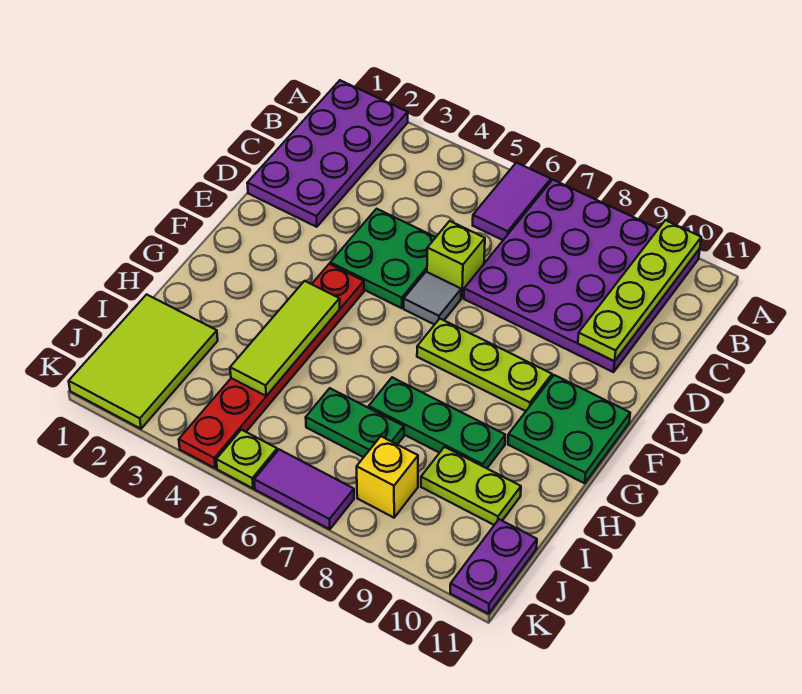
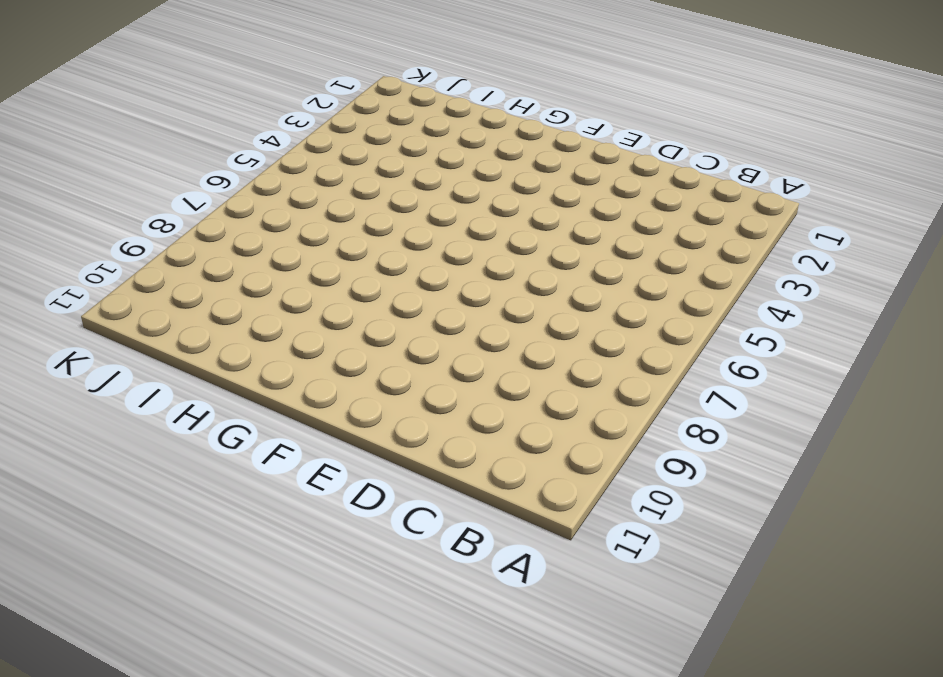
none -> purple 2x4 plate [247,80,408,227]
none -> purple 1x2 tile [473,163,551,240]
none -> purple 4x4 plate [464,180,700,372]

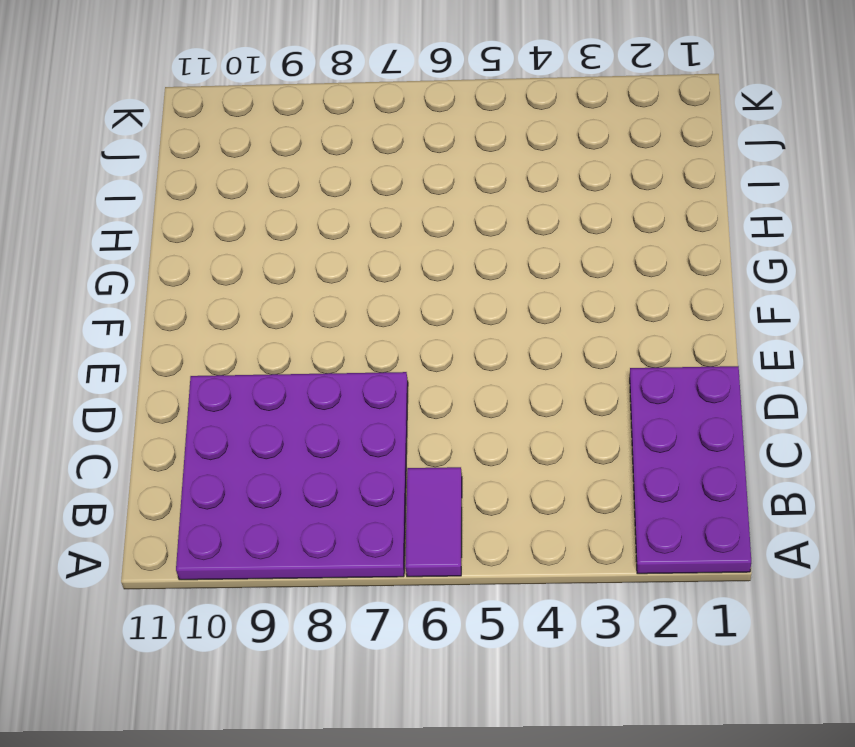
none -> green 2x2 plate [330,209,436,308]
none -> lime 1x1 brick [427,221,485,298]
none -> grey 1x1 tile [404,272,461,325]

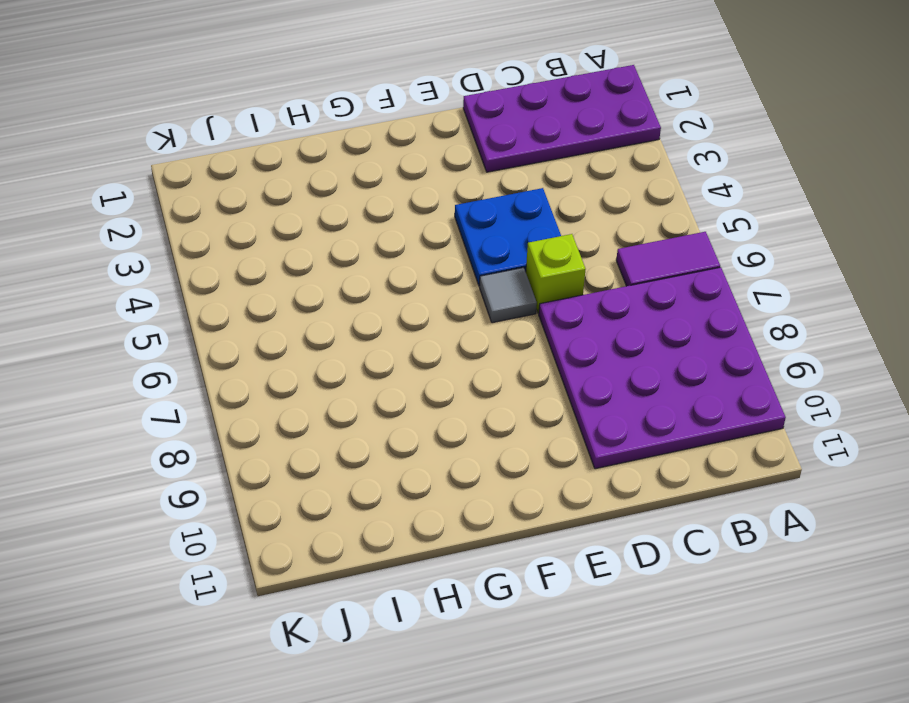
blue 2x2 plate [455,188,561,286] -> green 2x2 plate [330,209,436,308]
none -> red 1x6 plate [179,264,364,468]
none -> lime 1x3 plate [417,319,552,411]
none -> green 2x2 plate [508,375,630,483]

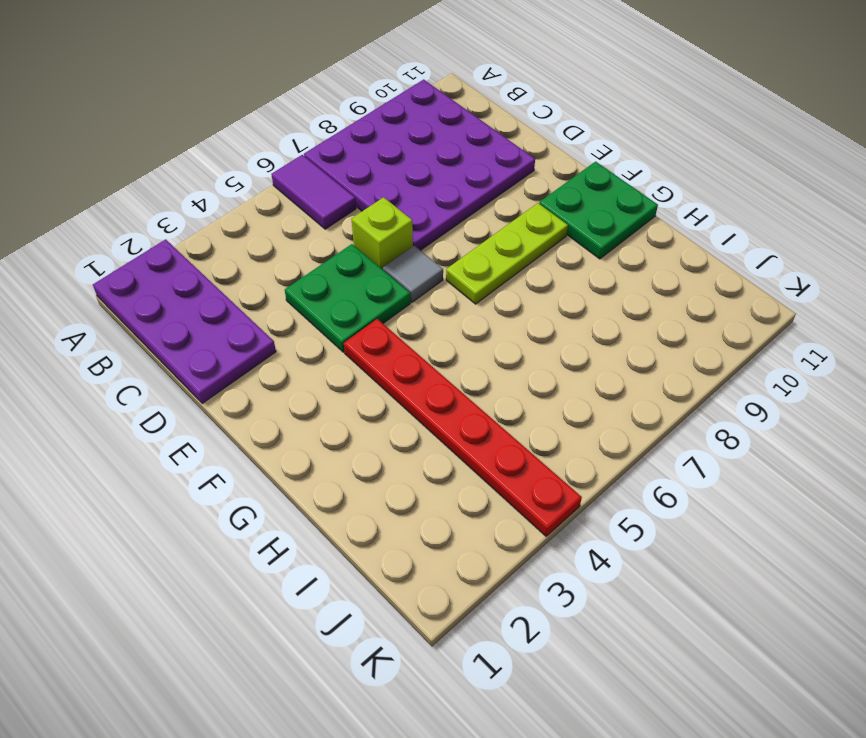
none -> green 1x3 plate [369,377,505,468]
none -> lime 2x3 tile [69,294,218,429]
none -> green 1x2 plate [306,388,404,457]

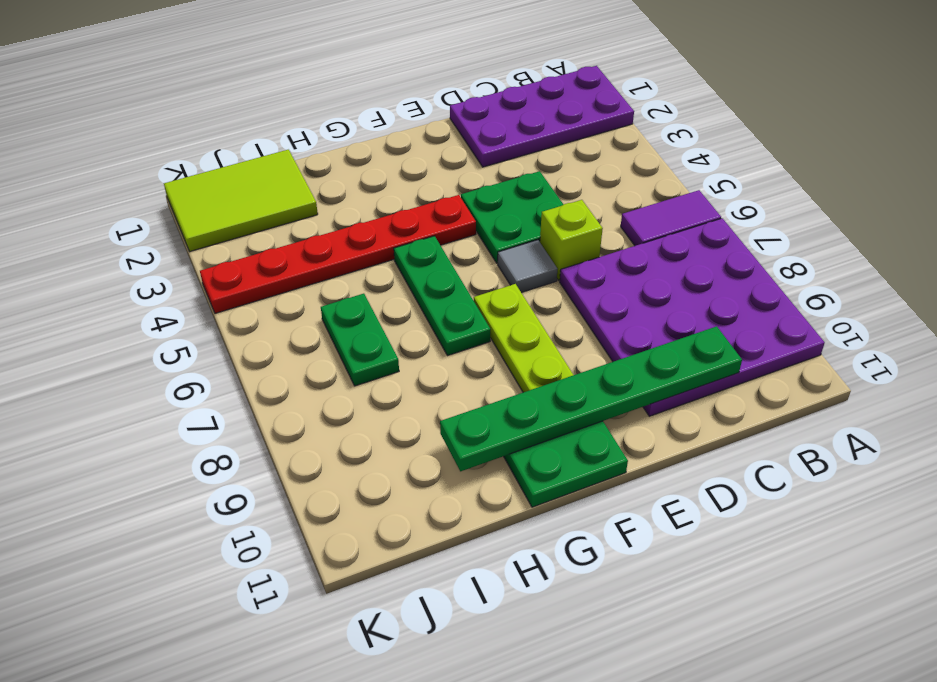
green 1x6 plate [440,326,742,471] -> lime 1x4 plate [578,220,701,361]
green 1x3 plate [394,236,490,356] -> green 1x3 plate moved to [369,377,505,468]
none -> lime 1x2 plate [421,447,521,525]
none -> yellow 1x1 brick [357,436,418,518]
none -> purple 1x2 plate [450,519,537,614]

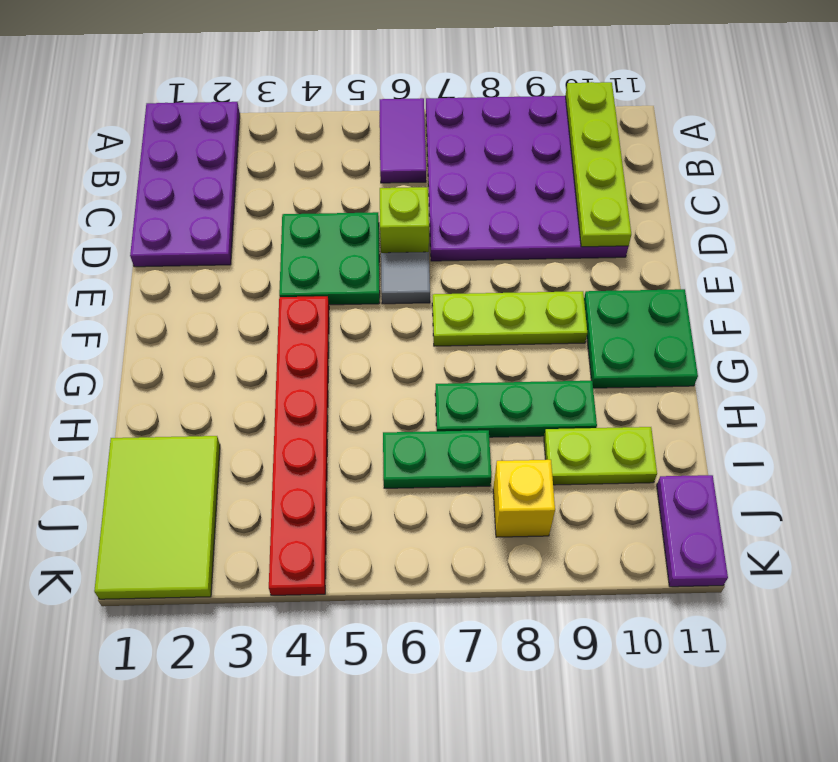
none -> lime 1x1 plate [216,430,277,488]
none -> purple 1x2 tile [254,450,354,529]
none -> lime 1x3 tile [230,281,340,396]

